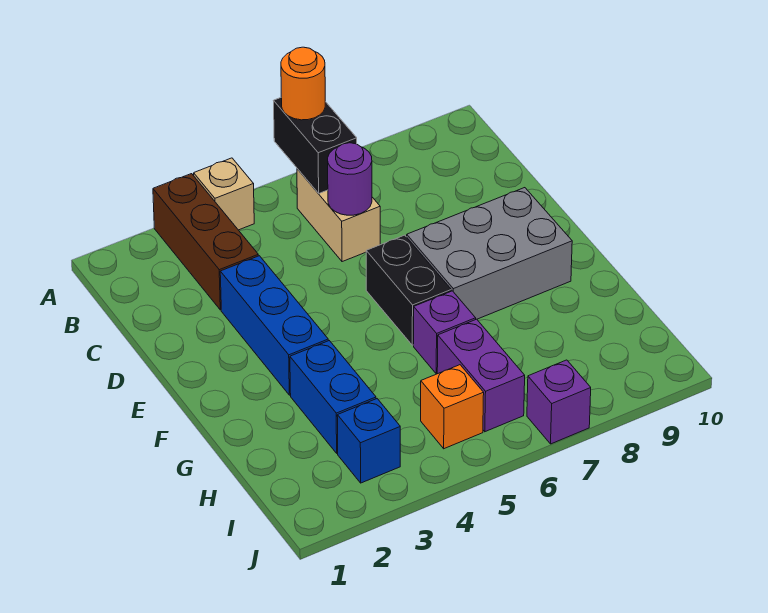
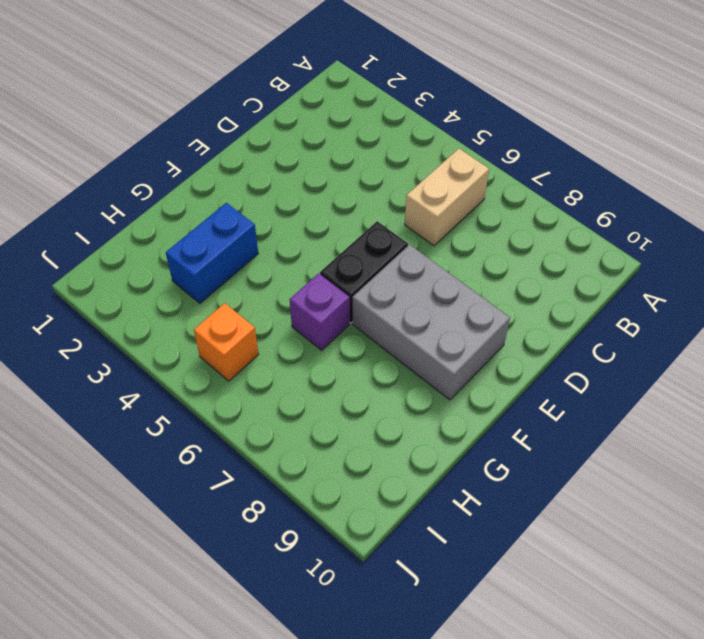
none -> brown 1x3 brick [153,174,258,310]
none -> tan 1x1 brick [194,158,254,230]
none -> blue 1x3 brick [220,256,328,395]

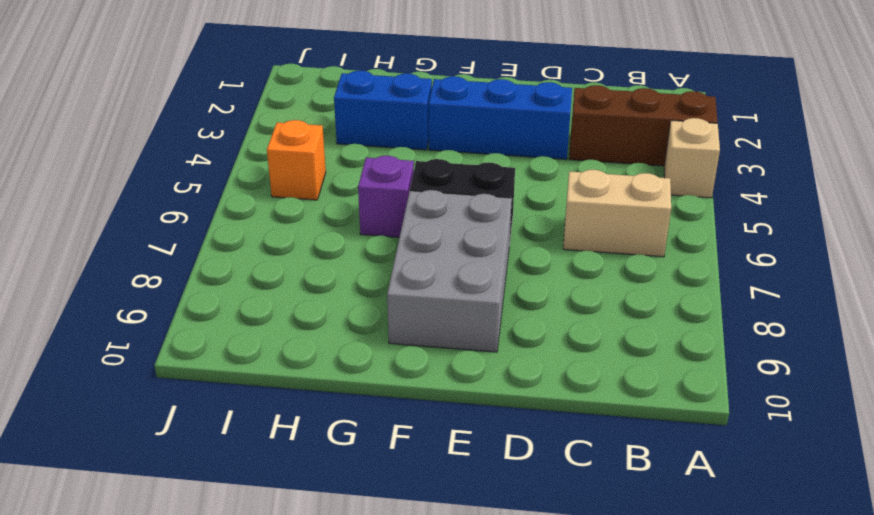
none -> purple 1x2 brick [437,319,525,432]
none -> blue 1x1 brick [337,399,400,483]
none -> purple 1x1 brick [527,360,591,444]

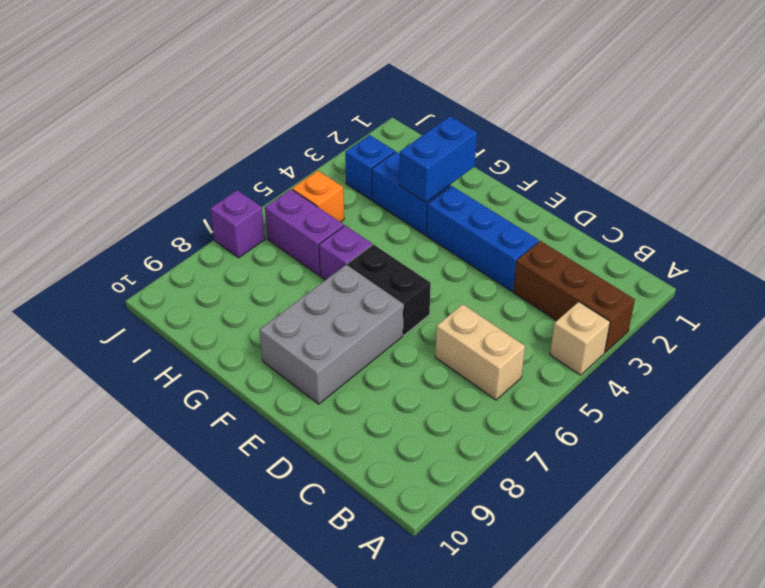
blue 1x2 brick [399,116,477,202] -> none
none -> black 1x2 brick [274,97,357,193]
none -> purple 1x1 round brick [328,143,372,215]
none -> orange 1x1 round brick [281,47,325,120]

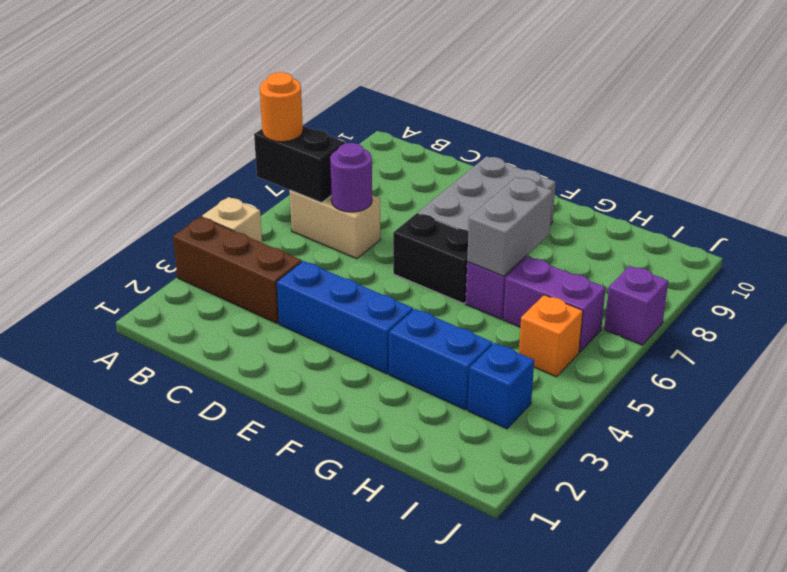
grey 1x2 brick [467,177,553,276] -> none

